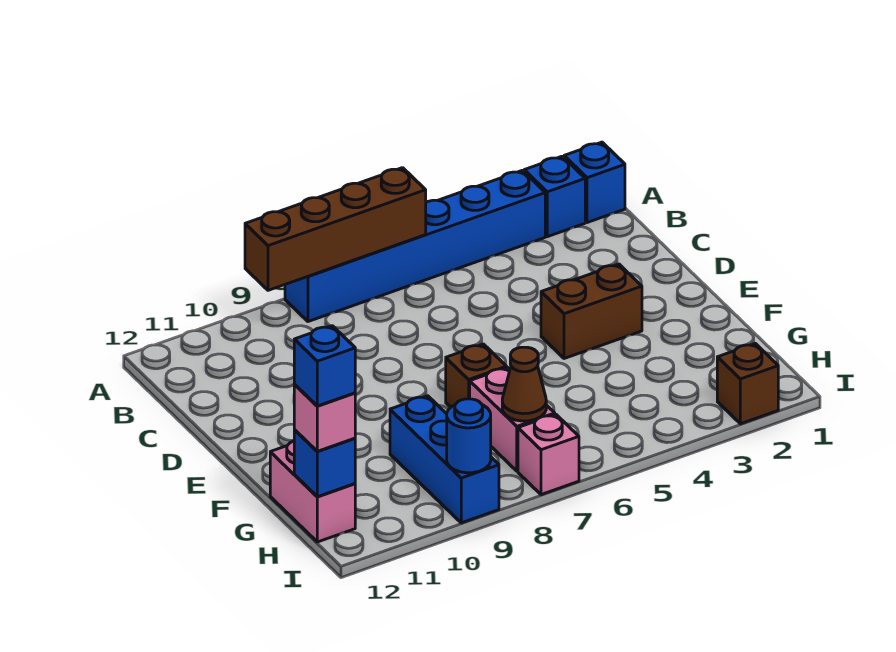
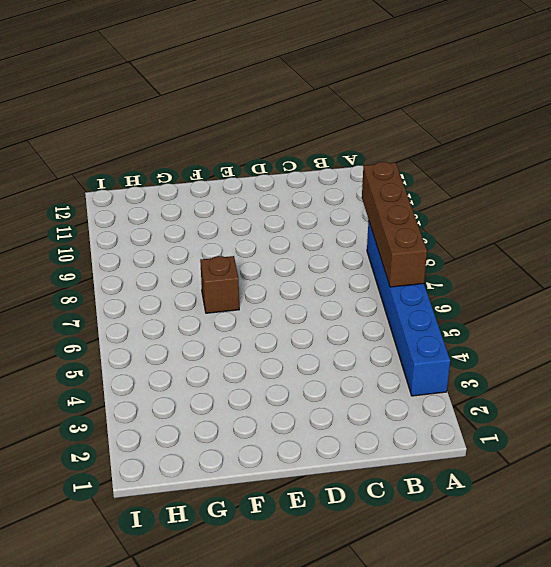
none -> blue 1x1 brick [564,142,625,223]
none -> blue 1x1 brick [524,156,585,237]
none -> brown 1x2 brick [541,264,642,359]

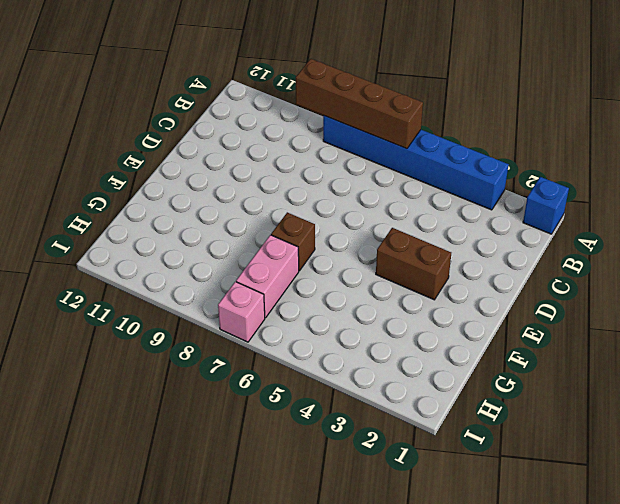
none -> blue 1x1 brick [524,156,585,237]
none -> blue 1x3 brick [390,396,499,523]
none -> pink 1x2 brick [270,441,355,542]

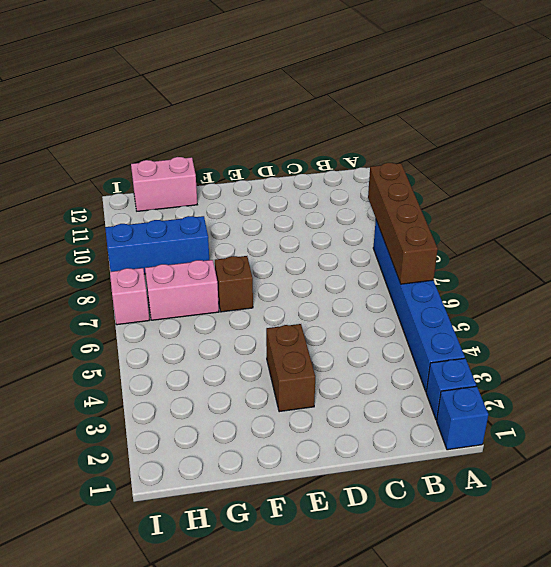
none -> brown 1x1 brick [717,343,778,424]
none -> brown 1x1 cone [502,347,546,421]
none -> blue 1x1 brick [294,430,355,497]

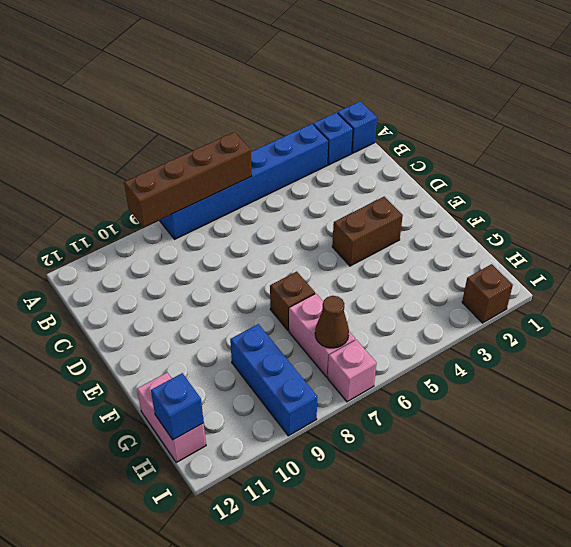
none -> blue 1x1 round brick [447,399,491,473]
none -> pink 1x1 brick [294,384,355,451]
none -> blue 1x1 brick [294,326,355,406]

